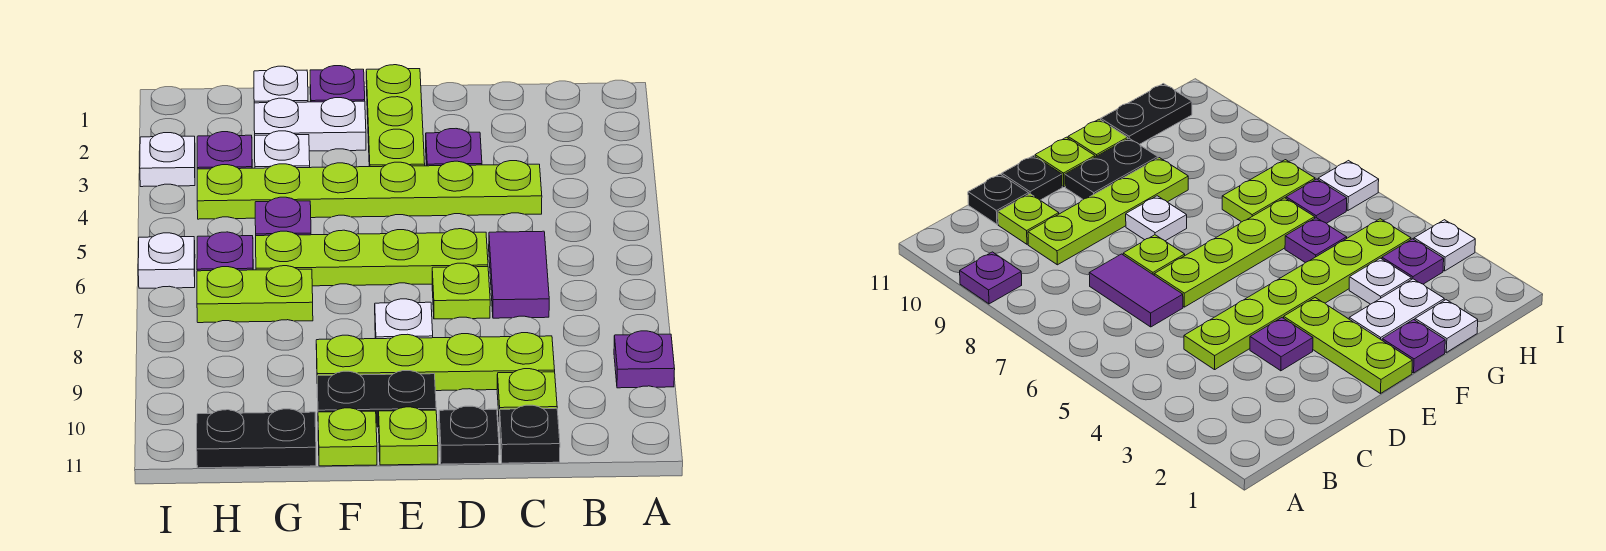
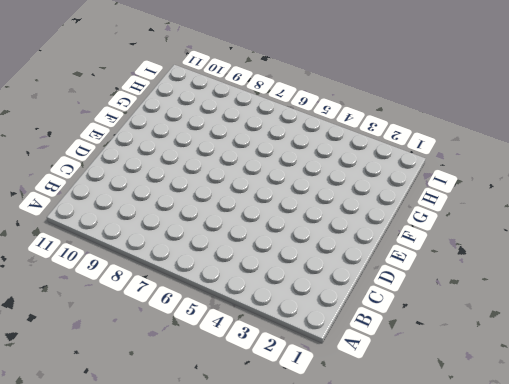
none -> purple 1x1 plate [614,331,675,388]
none -> lime 1x6 plate [197,161,542,219]
none -> purple 1x2 tile [489,231,549,318]

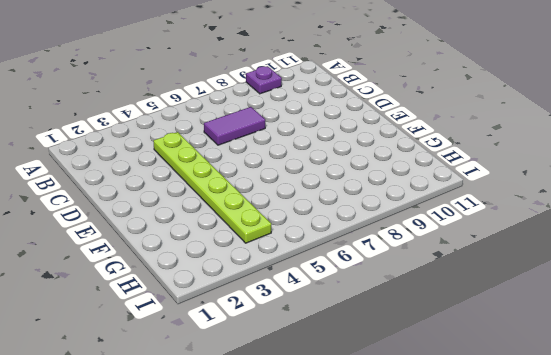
none -> lime 1x4 plate [316,333,555,391]
none -> lime 1x1 plate [497,369,557,426]
none -> black 1x1 plate [500,405,560,463]

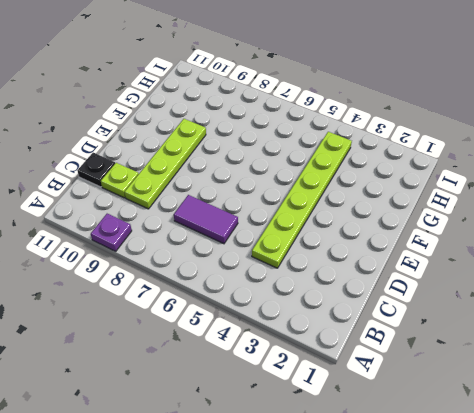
none -> purple 1x1 plate [426,129,482,166]
none -> lime 1x4 plate [256,229,488,286]
none -> lime 1x1 plate [432,263,490,319]

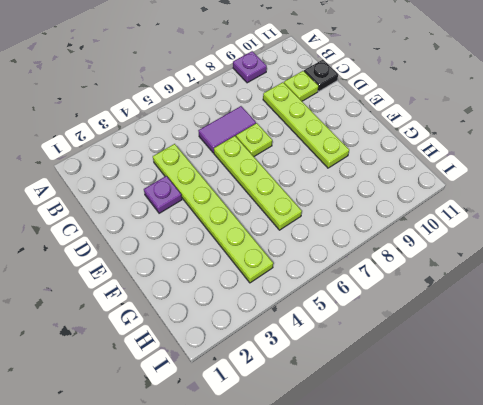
none -> black 1x1 plate [439,406,499,464]
none -> lime 1x3 plate [366,65,425,167]
none -> white 1x1 plate [375,299,433,339]

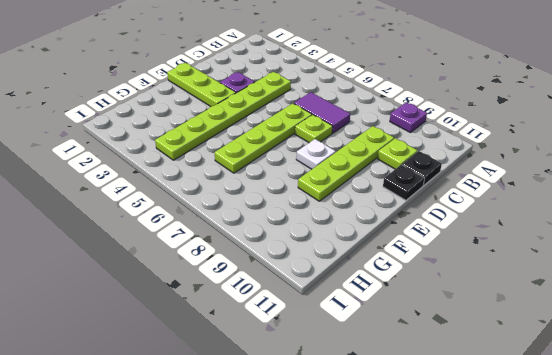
none -> black 1x2 plate [317,371,436,428]
none -> lime 1x1 plate [379,407,438,465]
none -> purple 1x1 plate [310,66,365,102]

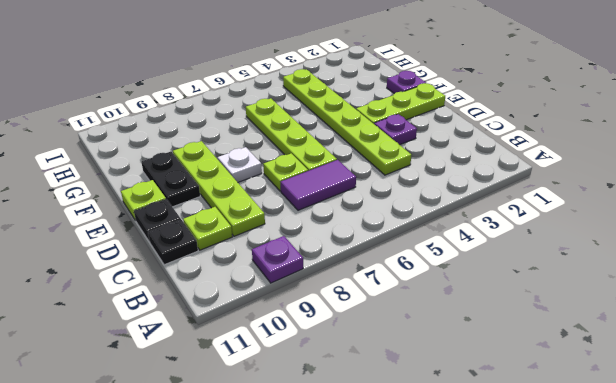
none -> white 1x2 plate [254,98,366,151]
none -> lime 1x1 plate [318,408,377,466]
none -> white 1x1 plate [254,66,308,103]

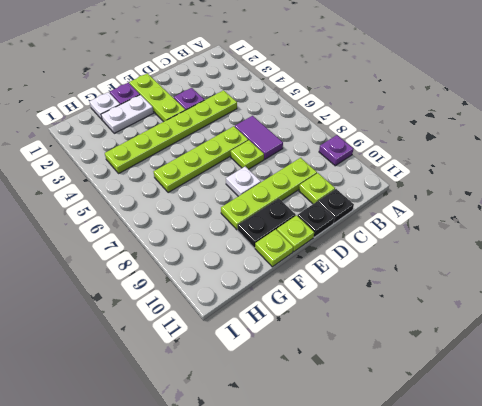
none -> white 1x1 plate [255,131,310,168]
none -> purple 1x1 plate [255,197,311,236]
none -> lime 1x2 plate [197,266,313,323]

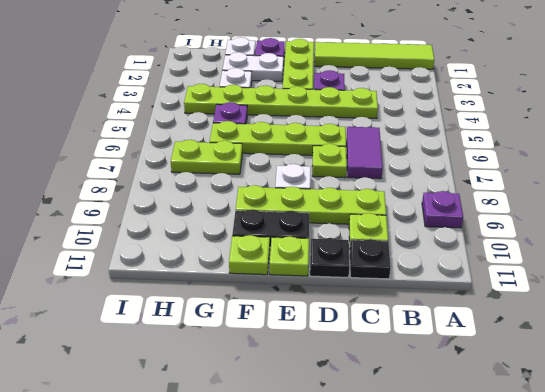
lime 1x4 tile [315,42,434,69] -> none
none -> black 1x2 plate [197,409,316,468]
none -> purple 1x1 plate [197,132,252,169]
none -> purple 1x1 plate [197,232,253,271]

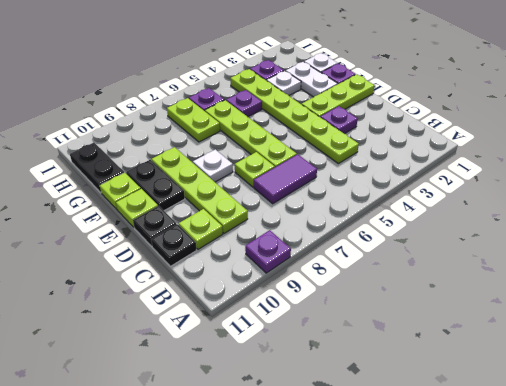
none -> white 1x1 plate [140,133,195,187]
none -> white 1x1 plate [138,233,195,288]

